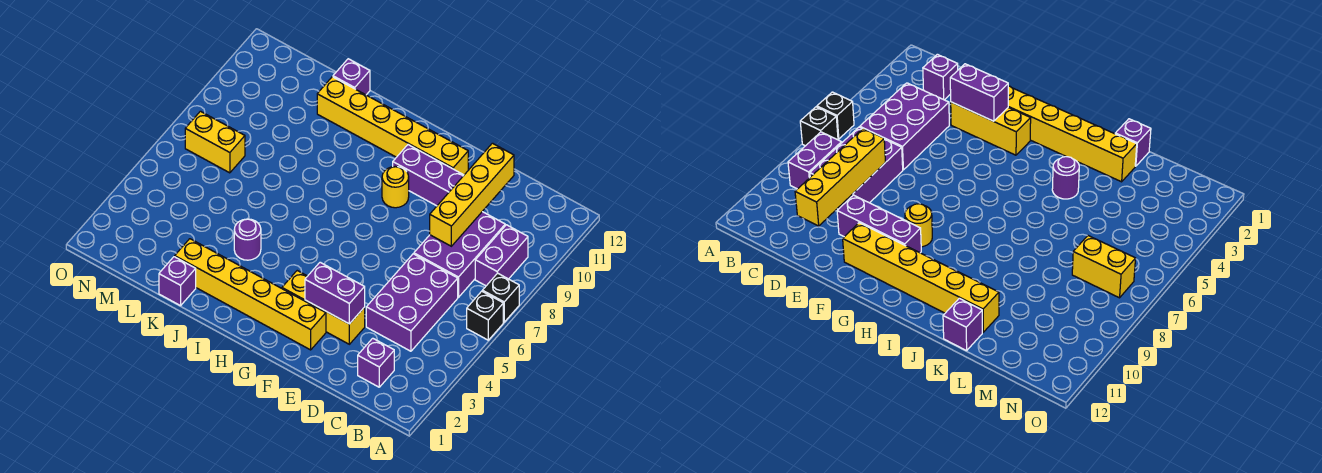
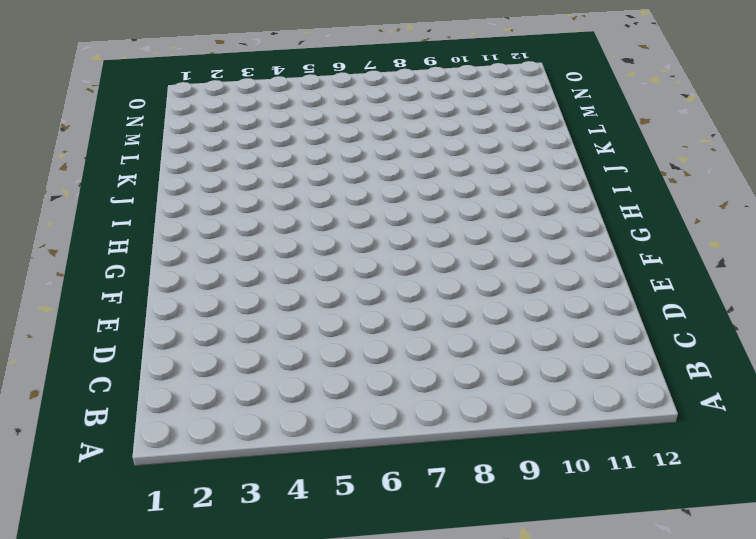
none -> black 1x1 brick [467,291,503,340]
none -> black 1x1 brick [482,273,519,322]
none -> purple 1x2 brick [475,225,528,286]

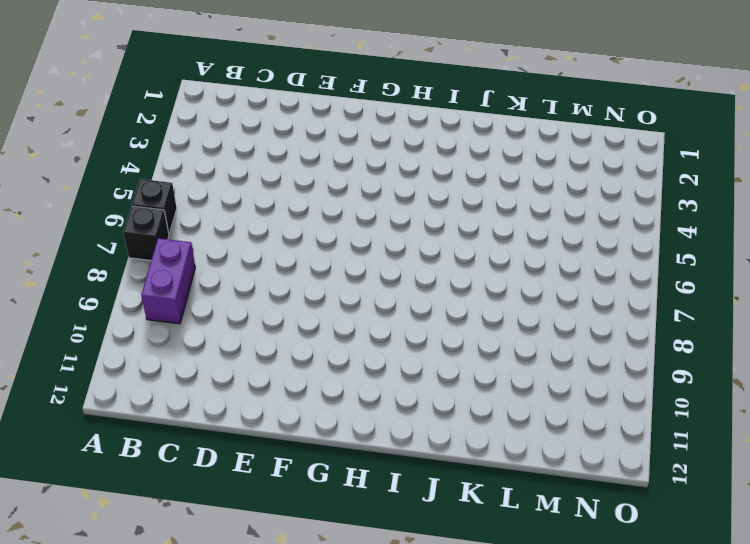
none -> purple 1x1 brick [358,338,394,387]
none -> purple 2x3 brick [366,254,458,351]
none -> purple 2x3 brick [414,212,505,297]

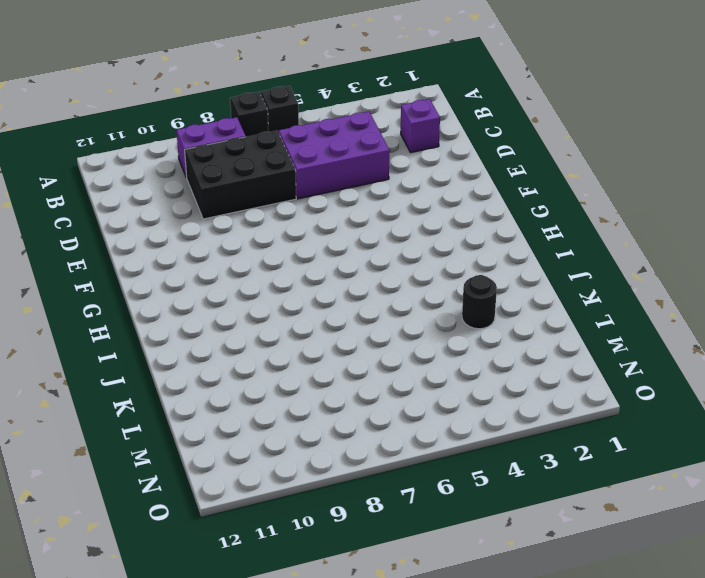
black 2x3 brick [185,131,296,219] -> purple 2x3 brick [414,212,505,297]
black 1x1 round brick [462,275,497,329] -> none
none -> yellow 1x3 brick [282,271,365,344]
none -> purple 1x3 brick [393,145,464,206]
none -> yellow 1x6 brick [175,239,326,350]

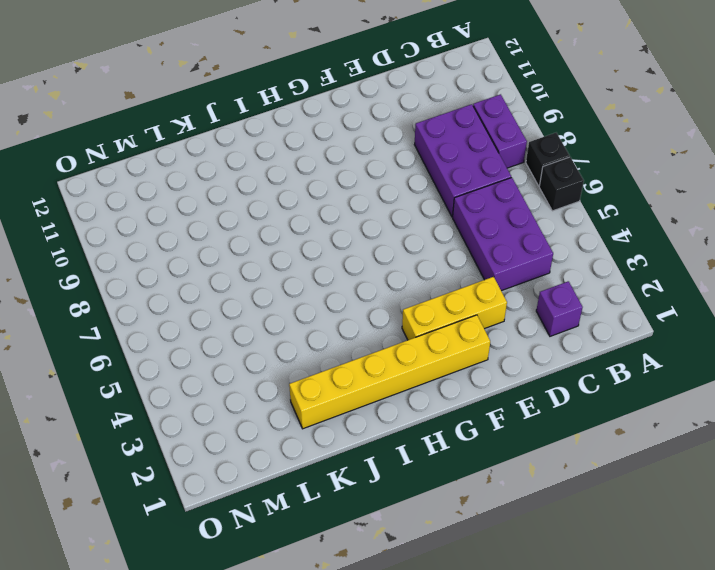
none -> purple 1x3 brick [393,145,464,206]
none -> yellow 1x6 brick [317,77,468,175]
none -> yellow 1x1 round brick [382,167,409,208]

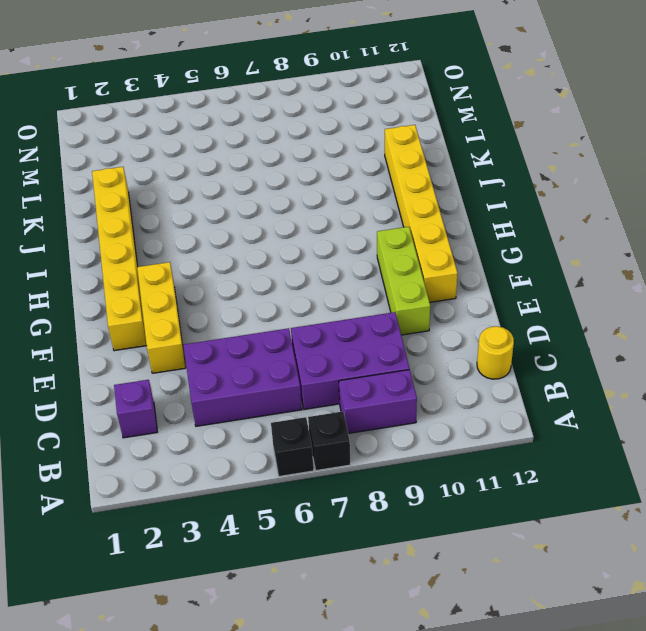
yellow 1x1 round brick [477,326,514,379] -> yellow 1x1 round brick moved to [382,167,409,208]
lime 1x3 brick [377,227,430,335] -> purple 1x3 brick [393,145,464,206]
none -> purple 1x1 round brick [234,219,261,260]
none -> purple 1x1 brick [159,257,196,306]
none -> purple 1x1 brick [333,59,370,95]

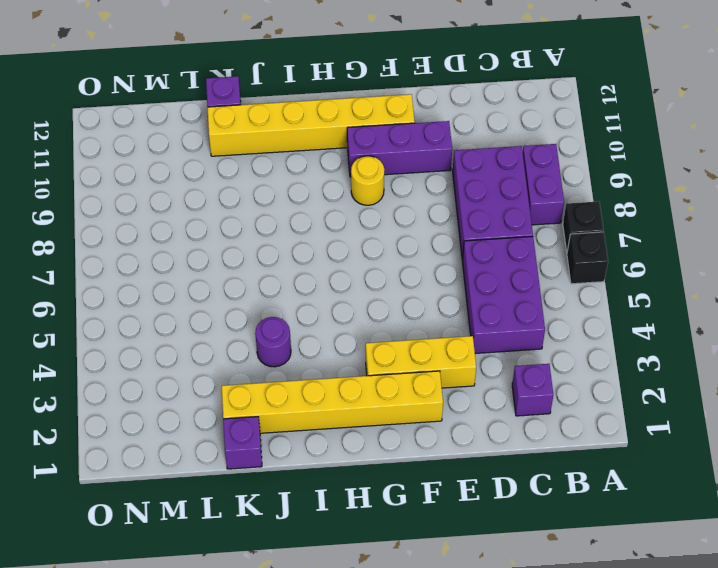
none -> yellow 1x2 brick [185,111,245,173]
none -> yellow 1x4 brick [430,143,514,246]
none -> purple 1x2 brick [305,262,365,324]

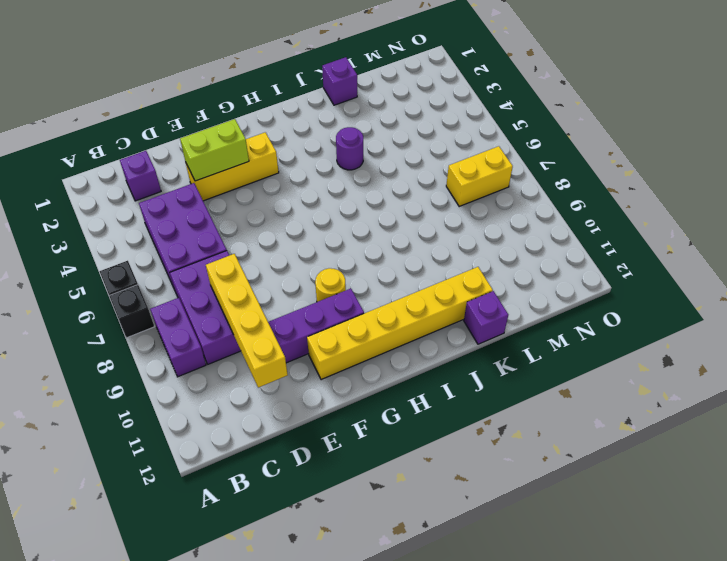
lime 1x2 brick [180,119,249,181] -> purple 1x2 brick [305,262,365,324]
none -> yellow 1x6 brick [175,239,326,350]

